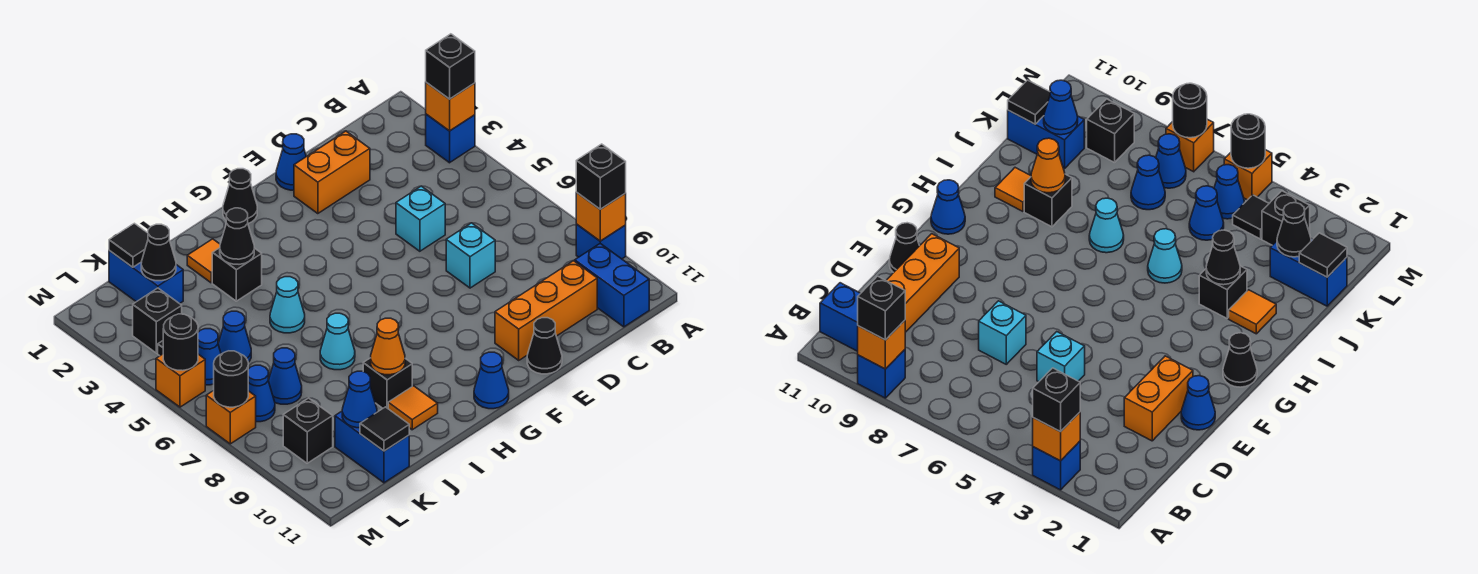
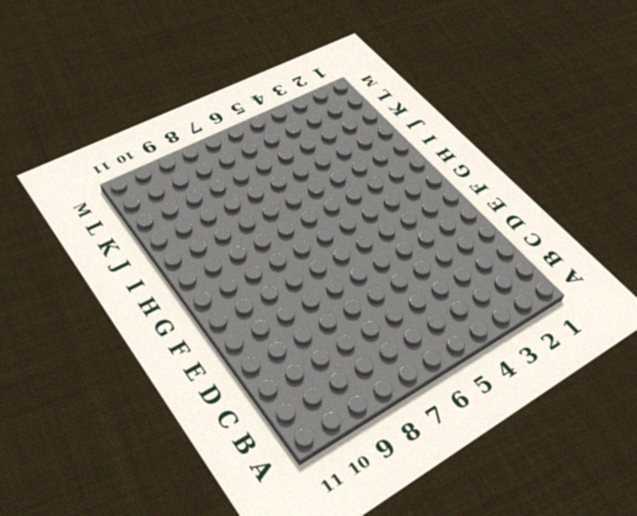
none -> blue 1x1 brick [426,114,475,163]
none -> blue 1x1 brick [576,224,626,259]
none -> blue 1x2 brick [575,244,649,327]
none -> orange 1x3 brick [495,261,597,360]

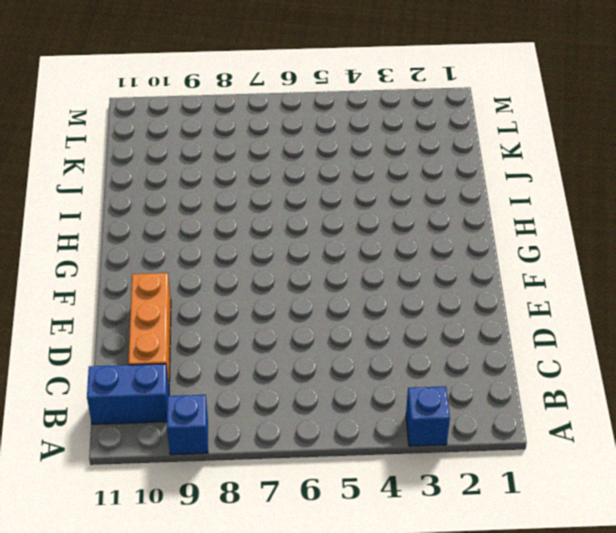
none -> orange 1x2 brick [294,131,370,214]
none -> cyan 1x1 brick [396,186,445,251]
none -> cyan 1x1 brick [446,223,495,288]
none -> blue 1x1 cone [276,134,306,190]

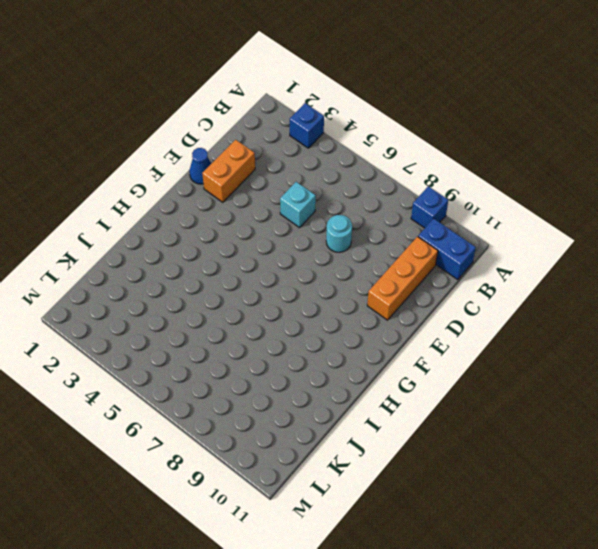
cyan 1x1 round brick [326,215,352,252] -> cyan 1x1 brick [446,223,495,288]
none -> black 1x1 cone [527,318,562,374]
none -> black 1x1 cone [223,169,257,223]
none -> blue 1x1 cone [474,352,509,409]
none -> orange 1x1 tile [187,239,220,283]

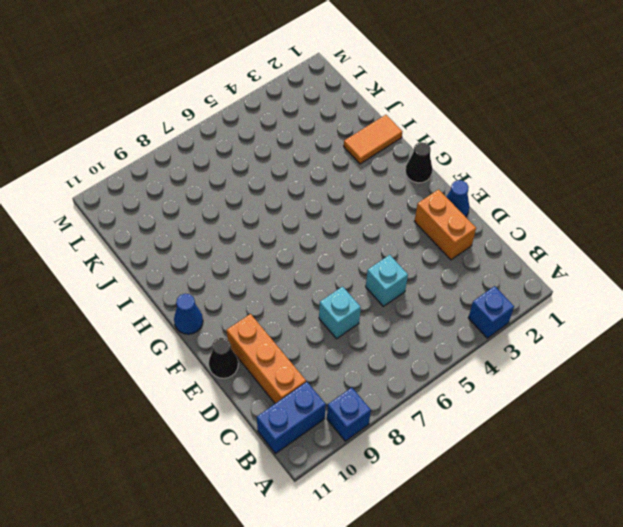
orange 1x2 tile [344,115,402,164] -> orange 1x1 tile [187,239,220,283]
none -> black 1x1 brick [212,248,262,301]
none -> cyan 1x1 cone [270,277,305,333]
none -> cyan 1x1 cone [320,313,355,370]
none -> black 1x1 brick [363,358,412,408]

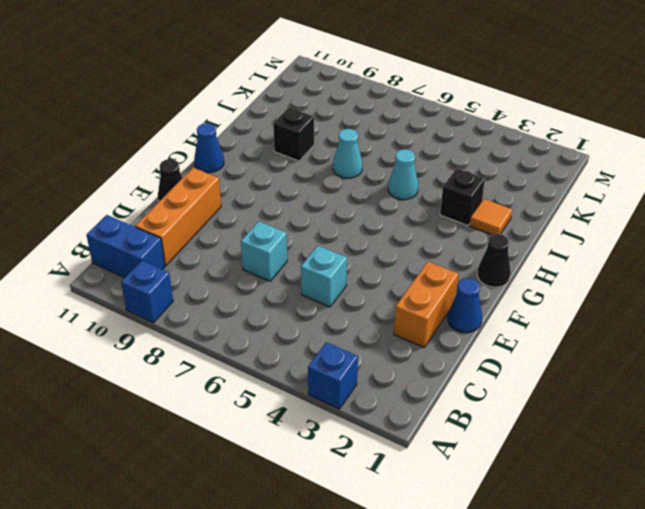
none -> orange 1x1 tile [388,386,438,430]
none -> blue 1x2 brick [109,250,183,304]
none -> blue 1x1 cone [218,311,251,362]
none -> blue 1x1 cone [268,348,302,404]

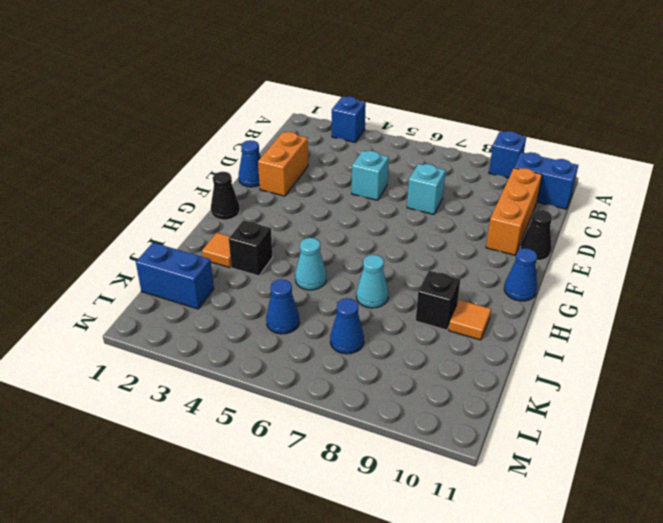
none -> blue 1x2 brick [335,411,409,483]
none -> black 1x1 brick [133,288,182,353]
none -> black 1x1 tile [1233,195,1269,239]
none -> blue 1x1 cone [198,329,221,385]

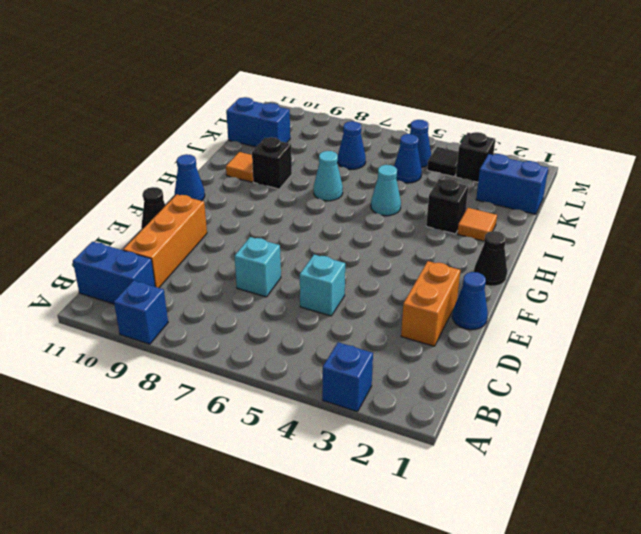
none -> blue 1x1 cone [248,365,275,422]
none -> black 1x1 brick [283,398,333,463]
none -> orange 1x1 brick [156,354,205,407]
none -> orange 1x1 brick [206,391,256,444]

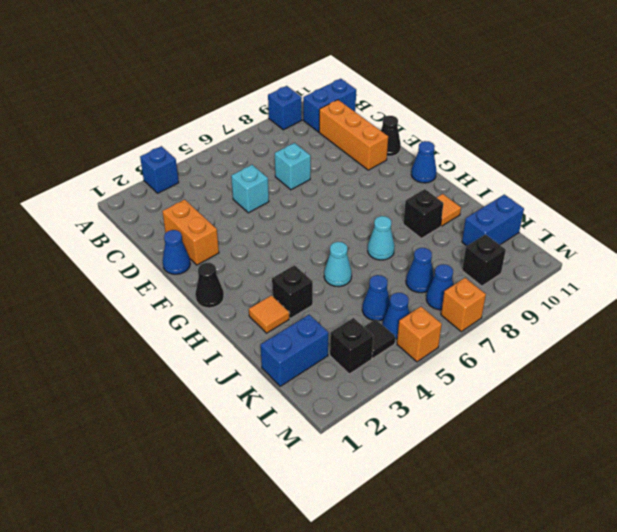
none -> orange 1x1 brick [426,82,475,131]
none -> orange 1x1 brick [576,192,626,241]
none -> black 1x1 cone [220,208,254,264]
none -> orange 1x1 cone [371,318,405,375]

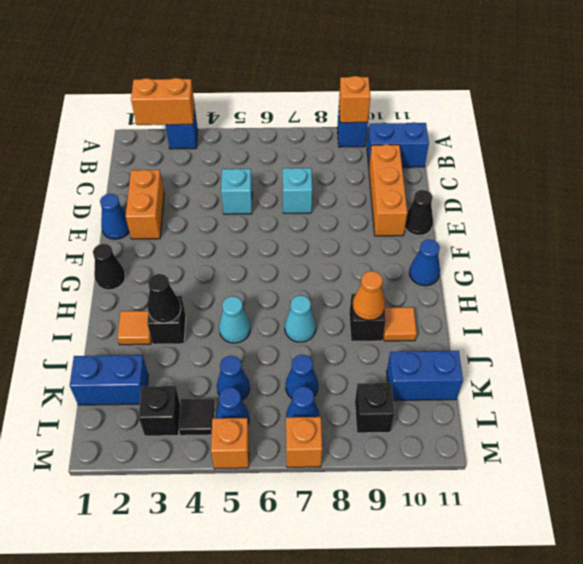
orange 1x2 brick [131,78,195,125] -> orange 1x1 brick [426,82,475,131]
none -> black 1x1 tile [109,223,148,267]
none -> black 1x1 cone [141,224,176,281]
none -> blue 1x1 cone [342,371,377,428]
none -> black 1x1 tile [360,407,409,451]

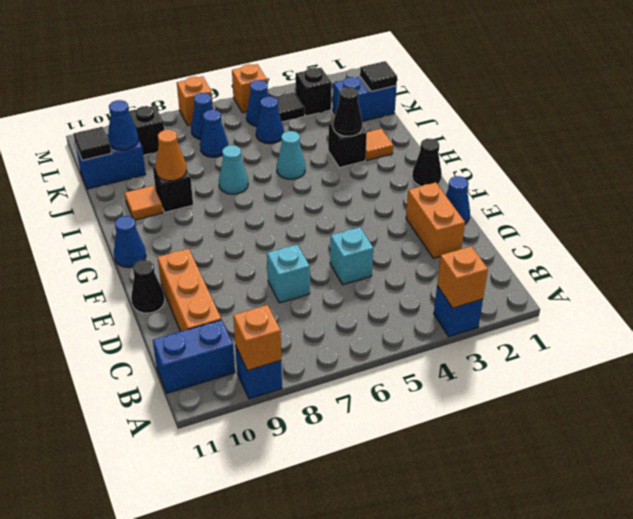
none -> black 1x1 cone [141,224,176,281]
none -> black 1x1 round brick [163,314,198,371]
none -> black 1x1 round brick [214,351,248,407]
none -> black 1x1 brick [426,34,475,99]

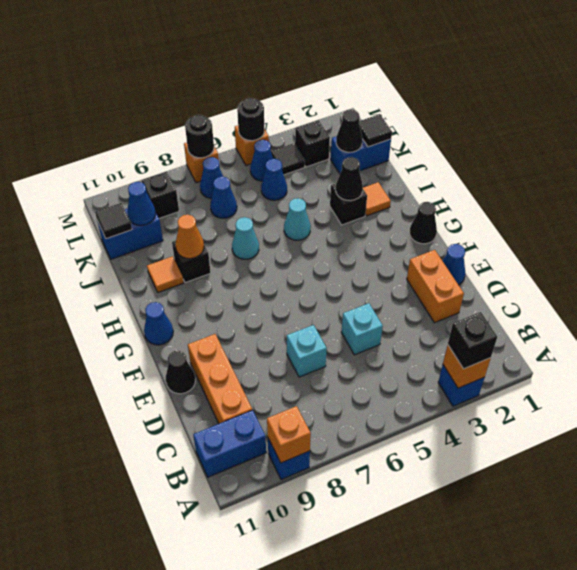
none -> black 1x1 brick [576,144,626,209]

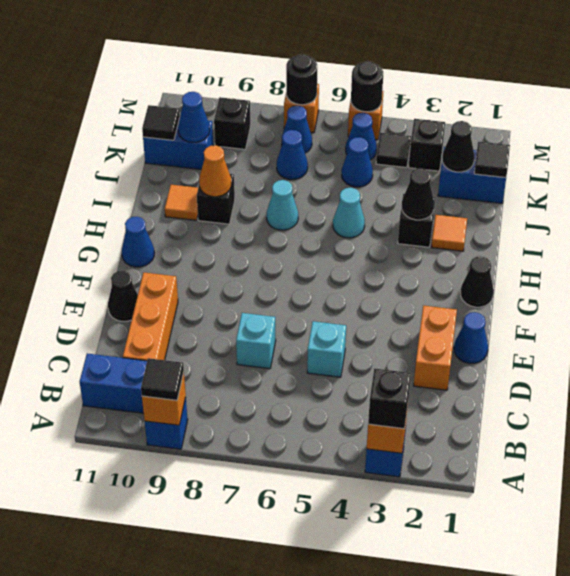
black 1x1 tile [141,358,184,400] -> black 1x1 brick [576,144,626,209]

